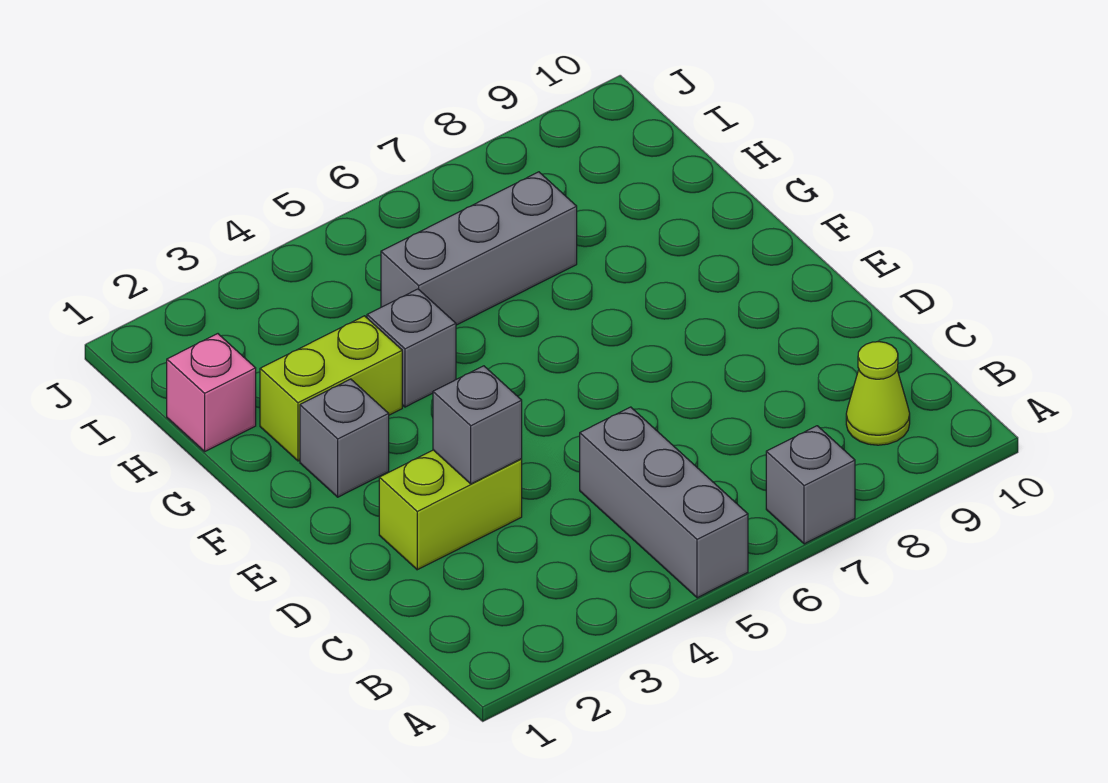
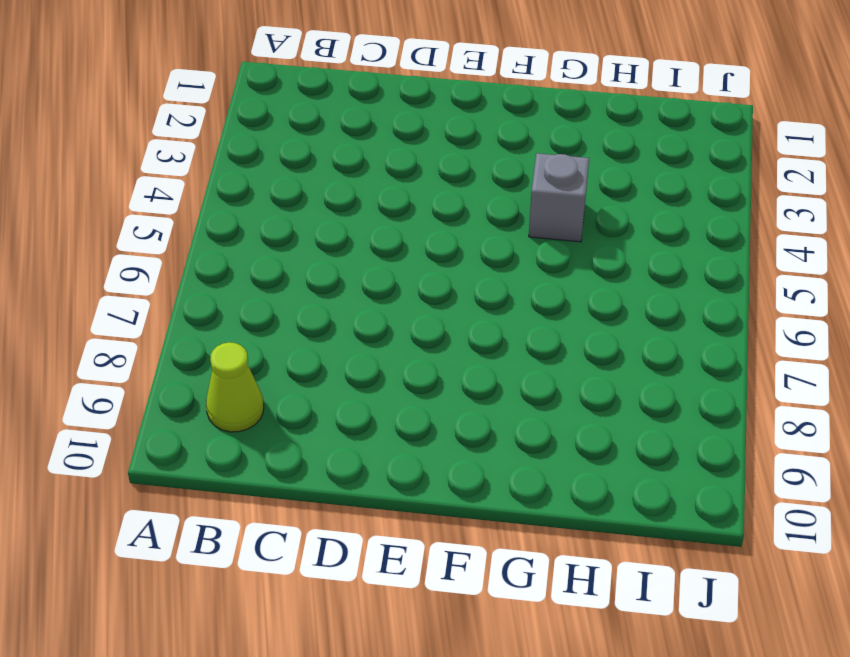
none -> grey 1x3 brick [580,407,748,598]
none -> grey 1x1 brick [766,426,855,544]

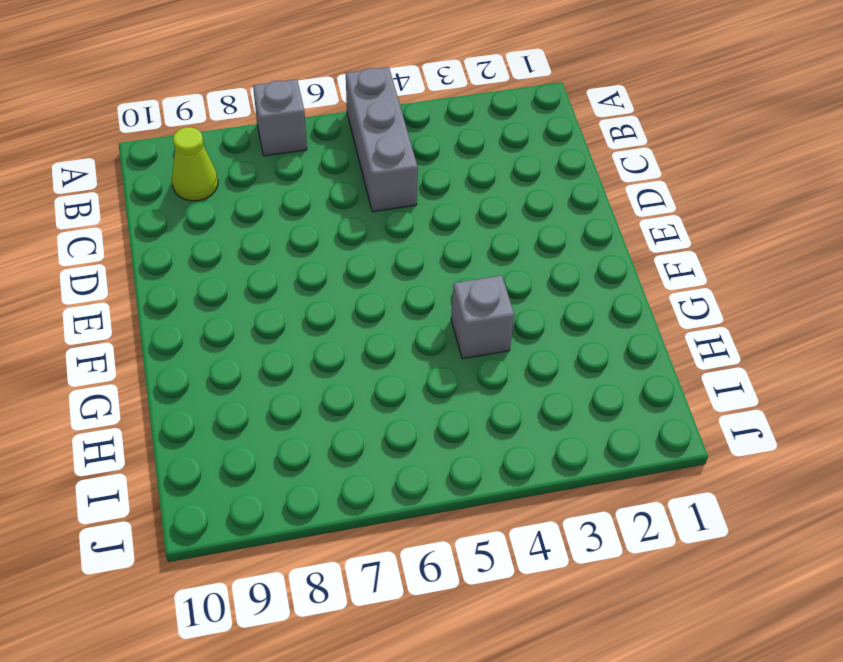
none -> lime 1x2 brick [379,450,522,570]
none -> grey 1x1 brick [300,379,389,497]

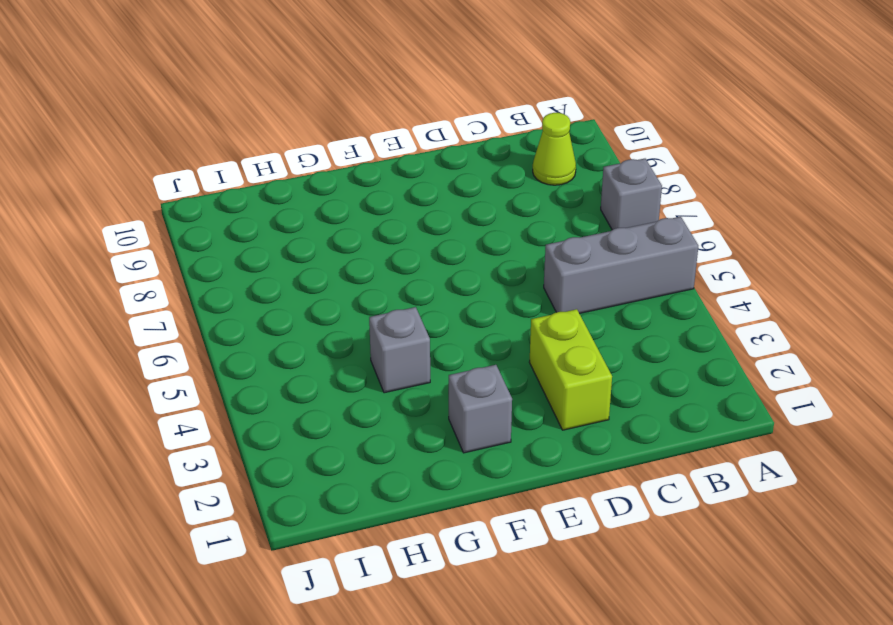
none -> lime 1x2 brick [260,316,402,461]
none -> pink 1x1 brick [167,334,256,451]

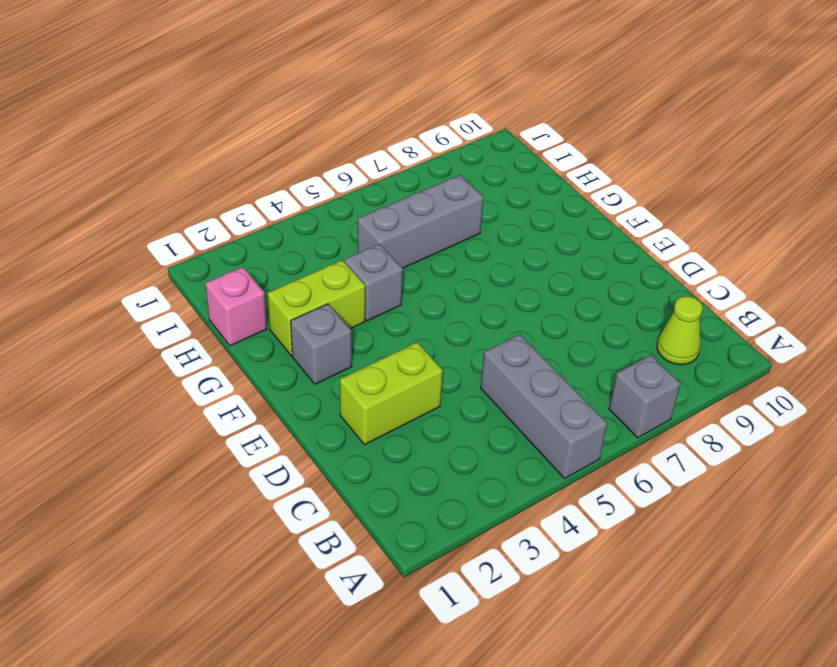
none -> grey 1x1 brick [433,366,522,484]

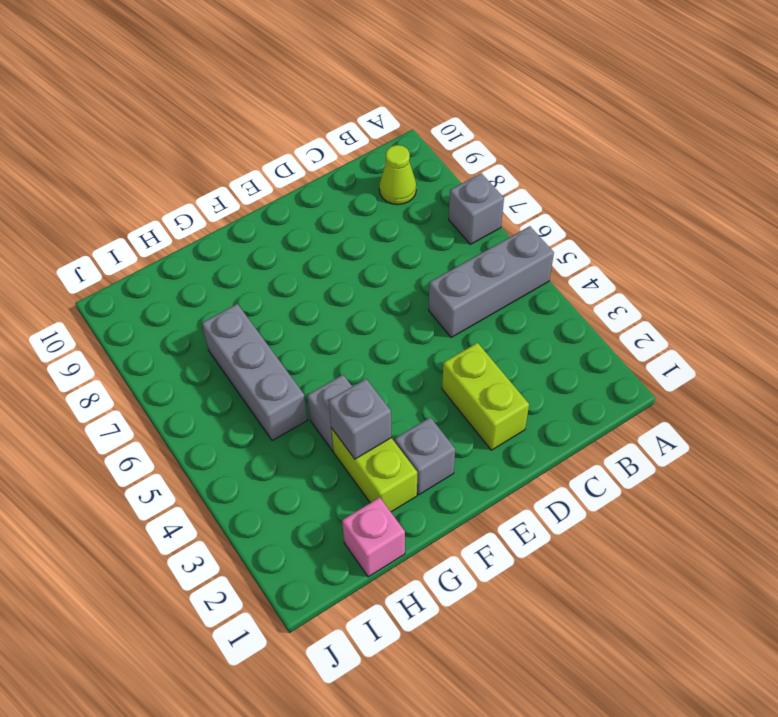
grey 1x1 brick [329,379,392,459] -> grey 1x1 brick moved to [433,366,522,484]

